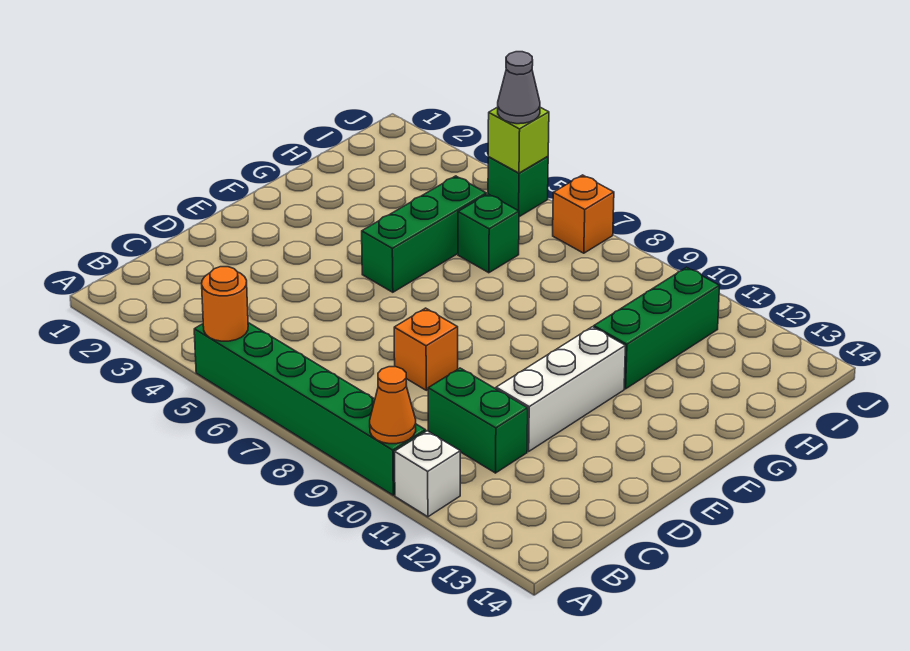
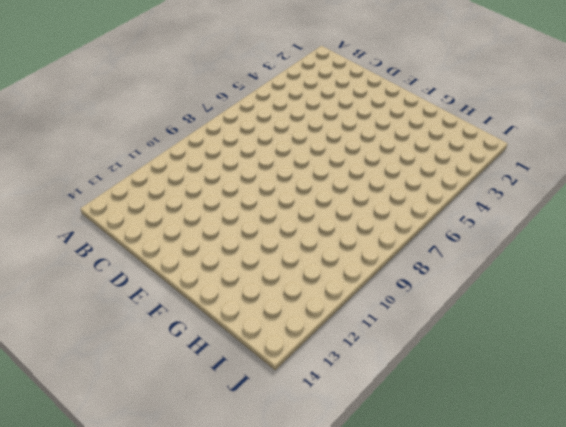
none -> green 1x6 brick [194,323,426,495]
none -> white 1x1 brick [395,431,460,517]
none -> green 1x2 brick [428,368,528,473]

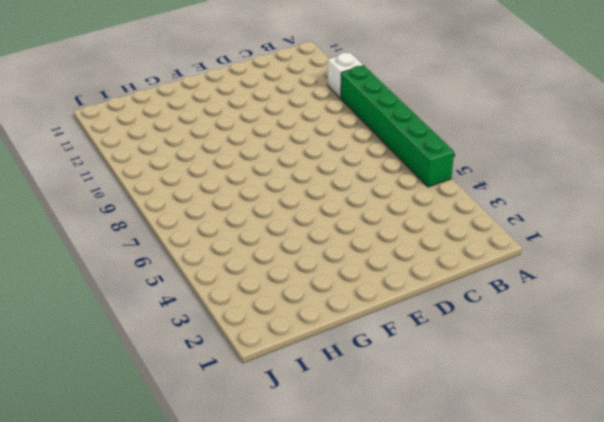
none -> green 1x2 brick [428,368,528,473]
none -> orange 1x1 brick [394,308,458,390]
none -> white 1x3 brick [496,327,625,451]

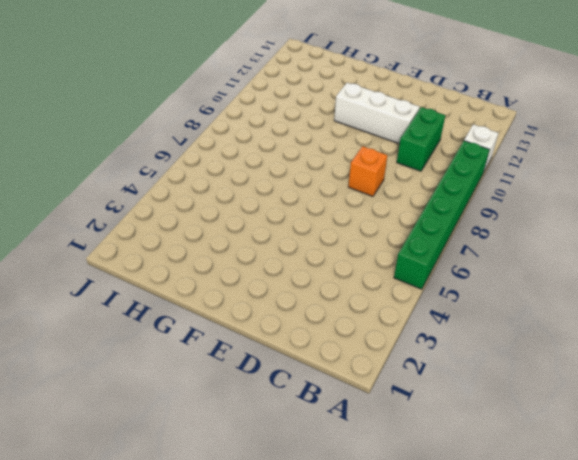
none -> green 1x3 brick [362,176,486,292]
none -> green 1x3 brick [594,267,720,389]
none -> green 1x1 brick [458,194,519,273]

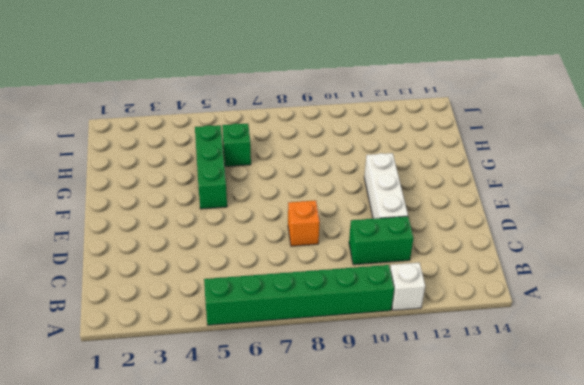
none -> green 1x3 brick [594,267,720,389]
none -> green 1x1 brick [488,156,548,217]
none -> orange 1x1 brick [553,175,614,253]

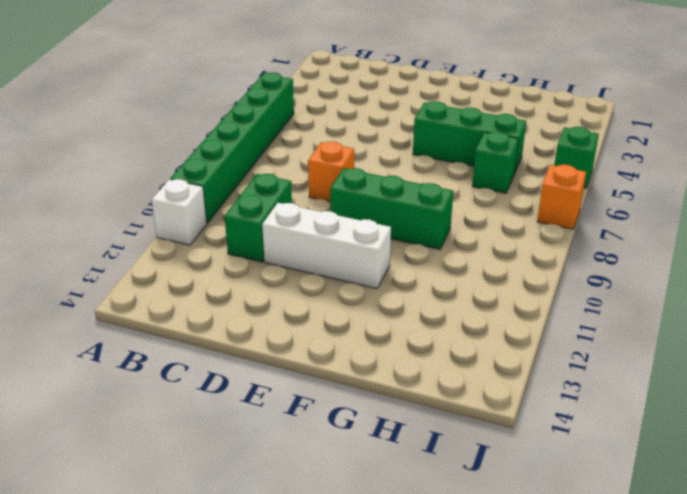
green 1x3 brick [330,168,453,249] -> green 1x3 brick moved to [594,267,720,389]
none -> orange 1x1 round brick [202,267,248,341]
none -> orange 1x1 cone [370,367,416,444]
none -> lime 1x1 brick [488,107,549,173]

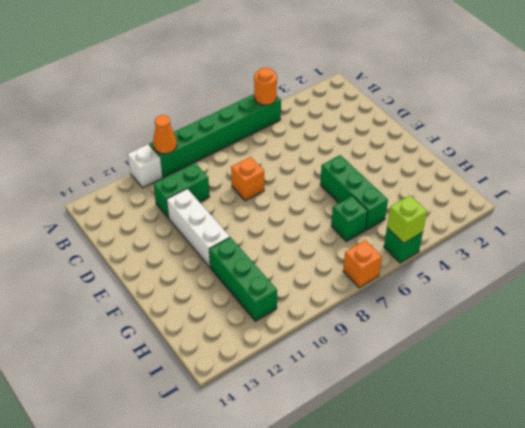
none -> grey 1x1 cone [498,52,540,124]

